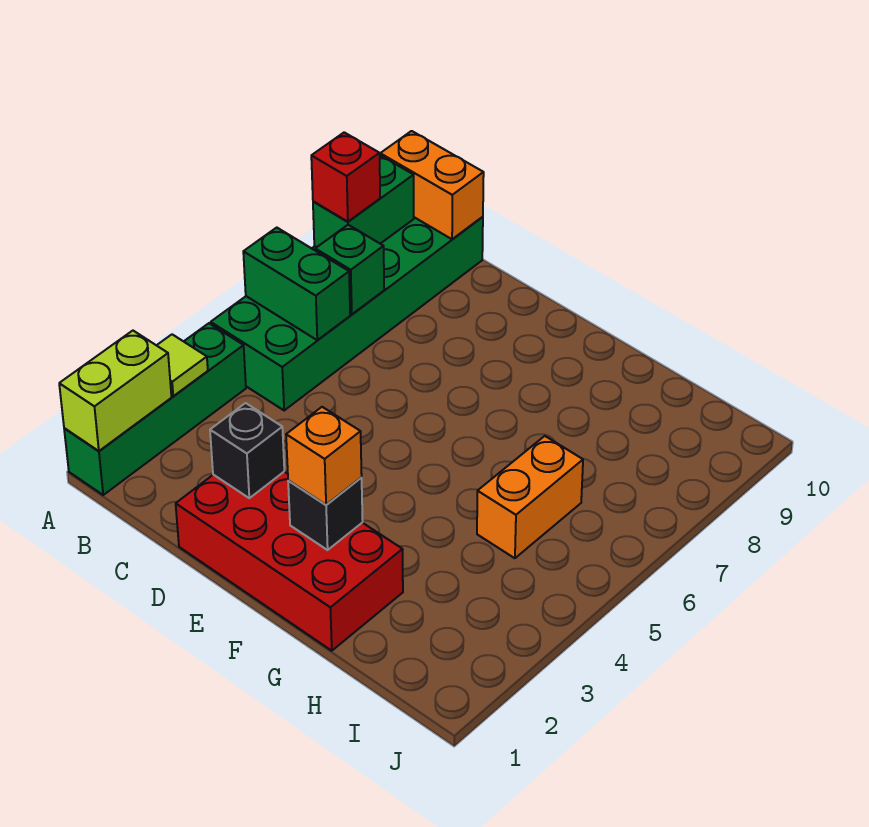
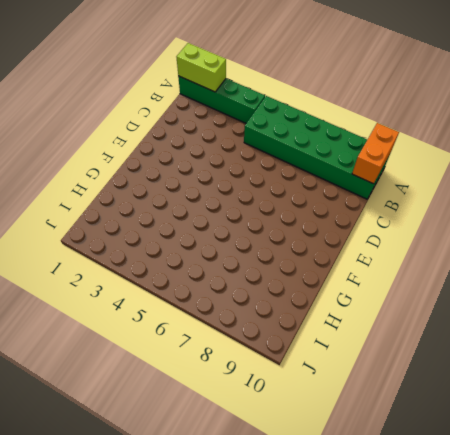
none -> red 2x4 brick [176,472,403,651]
none -> orange 1x2 brick [477,436,583,558]
none -> lime 1x1 tile [157,334,208,396]

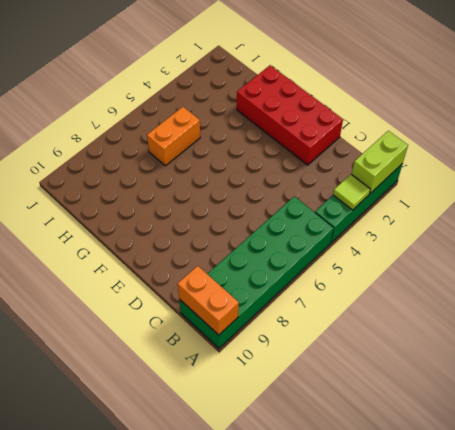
none -> green 1x2 brick [243,228,350,340]
none -> green 1x2 brick [313,155,414,247]
none -> green 1x1 brick [315,225,384,314]

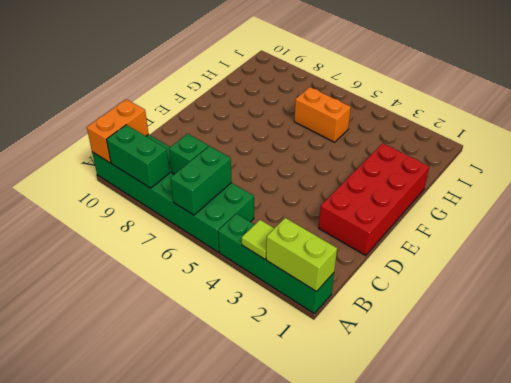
none -> black 1x1 brick [210,403,284,498]
none -> black 1x1 brick [288,478,363,550]
none -> red 1x1 brick [311,132,380,222]

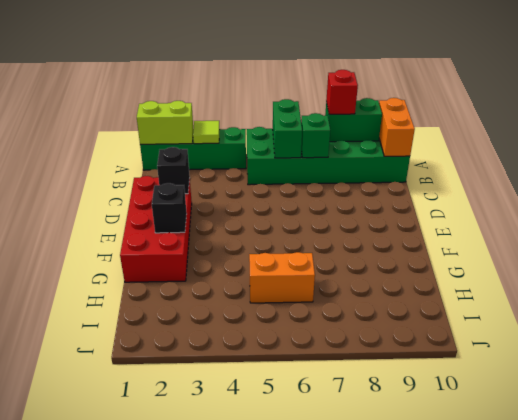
none -> orange 1x1 brick [286,407,362,505]

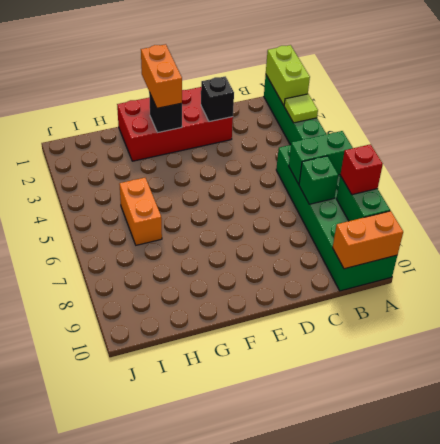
orange 1x2 brick [141,44,182,108] -> orange 1x1 brick [286,407,362,505]

